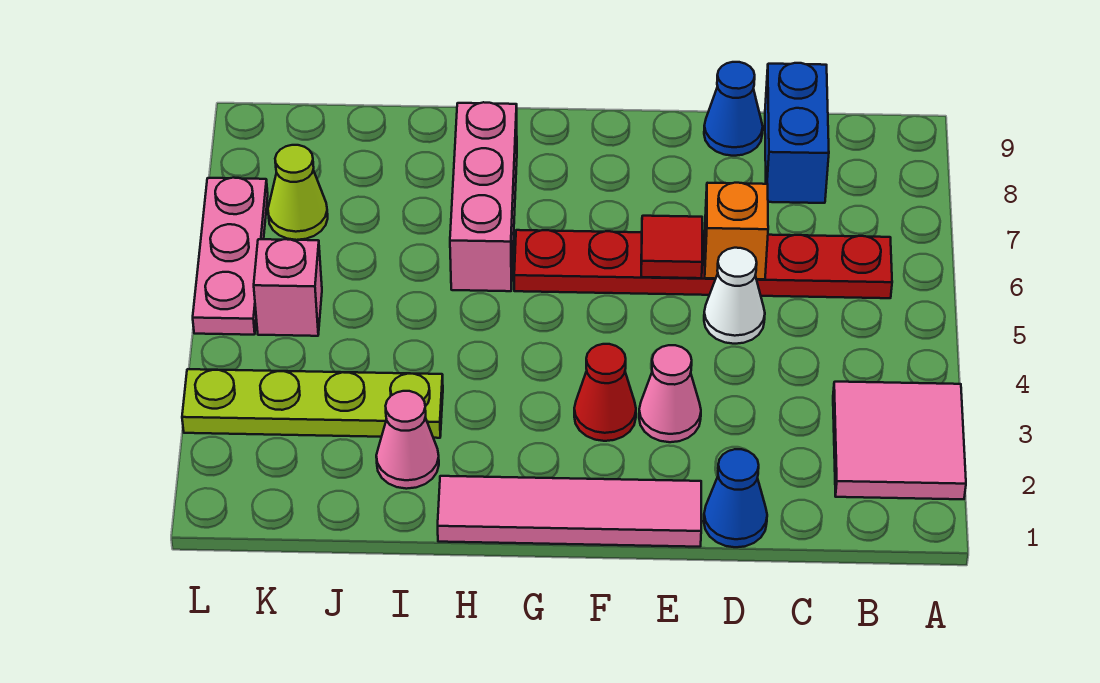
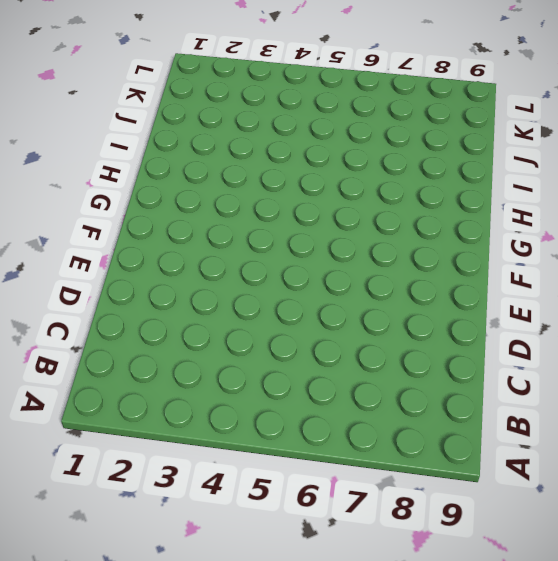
none -> pink 2x2 tile [833,382,966,499]
none -> red 1x6 plate [514,230,892,298]
none -> blue 1x2 brick [765,63,829,203]

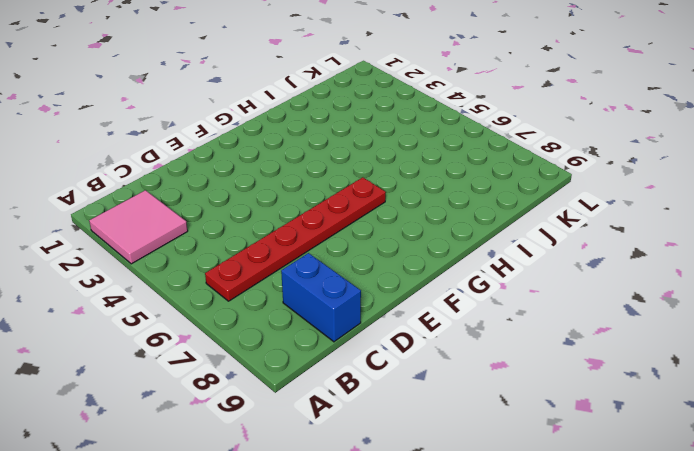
none -> blue 1x1 cone [704,449,767,547]
none -> white 1x1 cone [704,248,765,344]
none -> blue 1x1 cone [704,62,763,156]

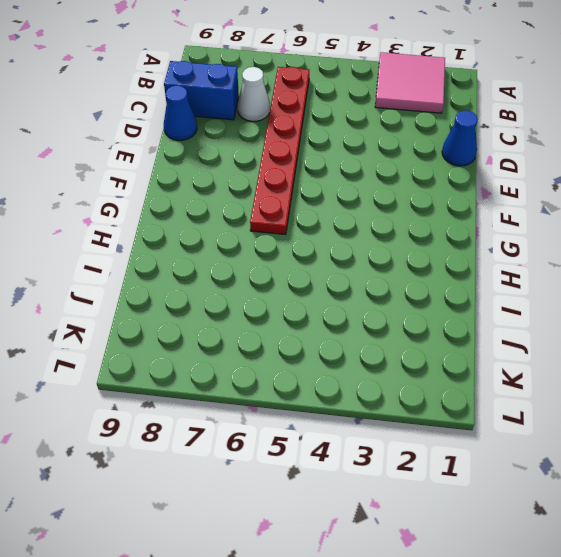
white 1x1 cone [238,67,270,121] -> white 1x1 cone moved to [704,248,765,344]
none -> pink 1x4 tile [438,476,701,547]
none -> pink 1x1 cone [639,345,701,442]
none -> red 1x1 cone [574,344,636,441]

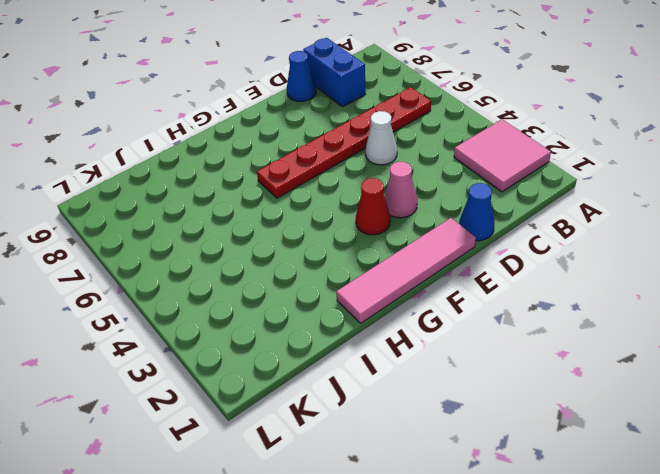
none -> pink 1x3 brick [450,102,517,291]
none -> pink 1x1 cone [376,391,439,489]
none -> lime 1x4 plate [182,369,443,438]

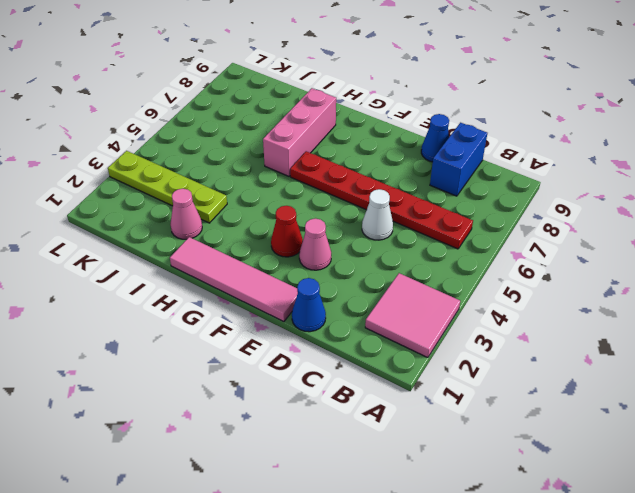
none -> pink 1x1 brick [254,239,322,336]
none -> lime 1x1 cone [268,145,328,240]
none -> pink 1x3 plate [193,178,268,335]

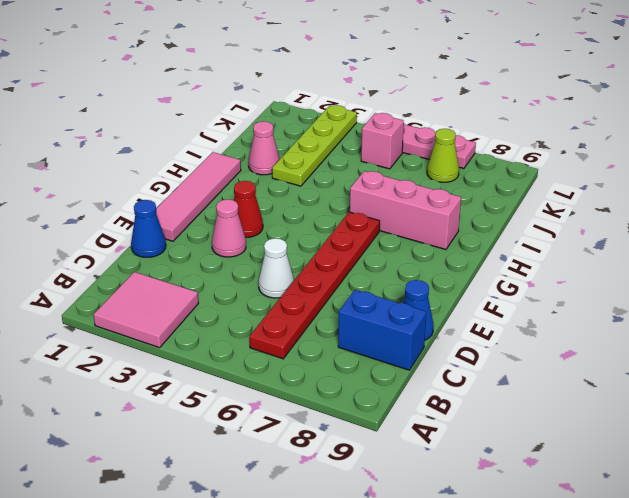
none -> orange 1x1 brick [705,183,768,279]
none -> red 1x1 tile [641,216,702,278]

